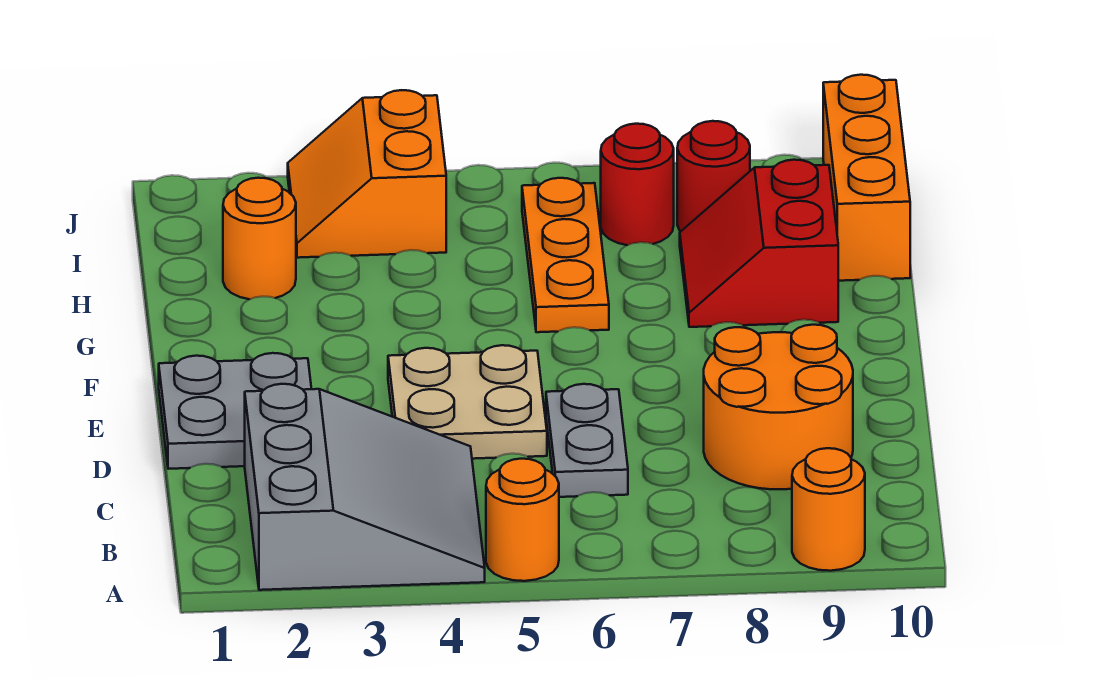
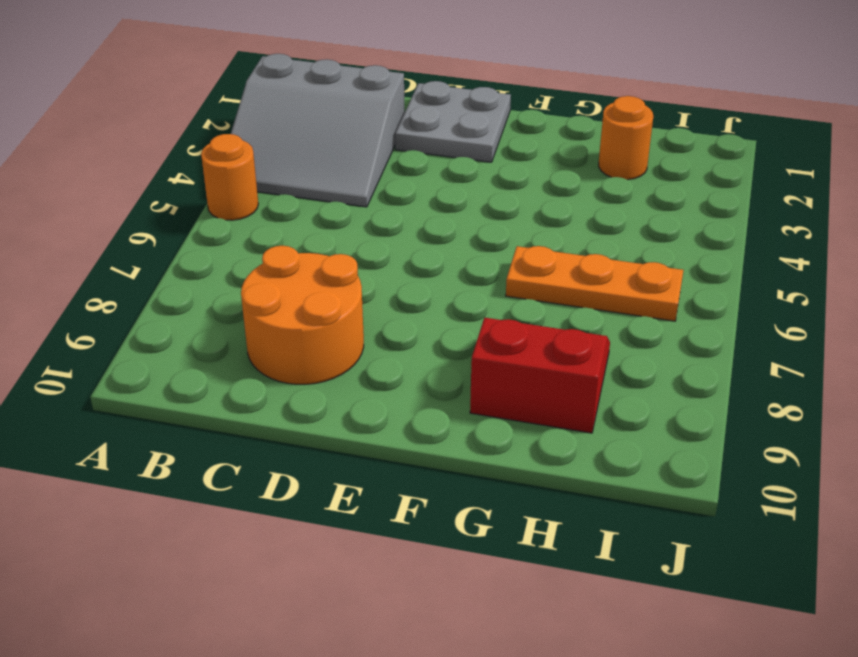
none -> orange 1x1 round brick [792,448,865,571]
none -> grey 1x2 plate [546,384,628,497]
none -> tan 2x2 plate [388,345,547,459]

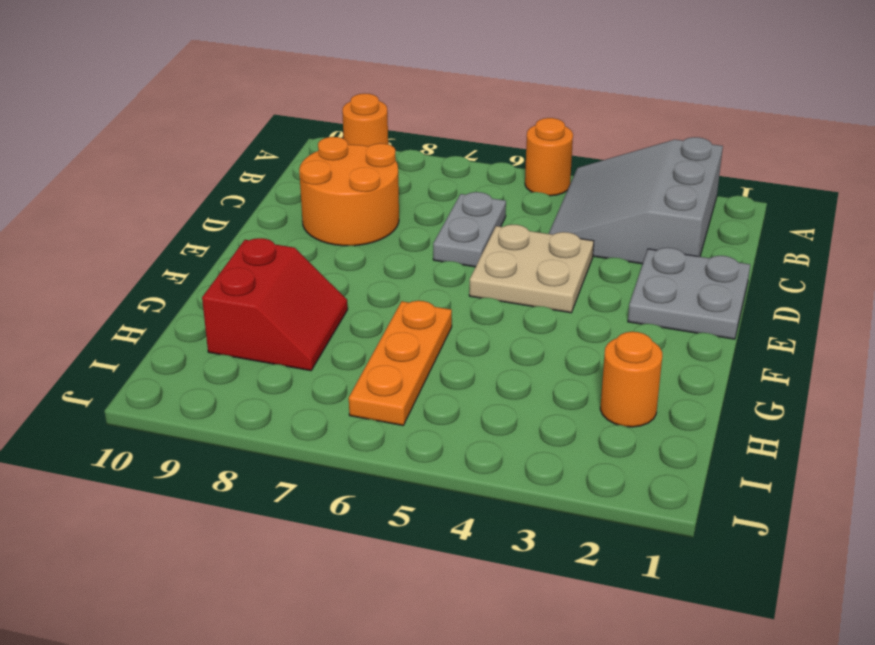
none -> orange 1x3 brick [823,75,910,281]
none -> orange 2x2 slope [288,90,446,258]
none -> red 1x1 round brick [601,124,674,245]

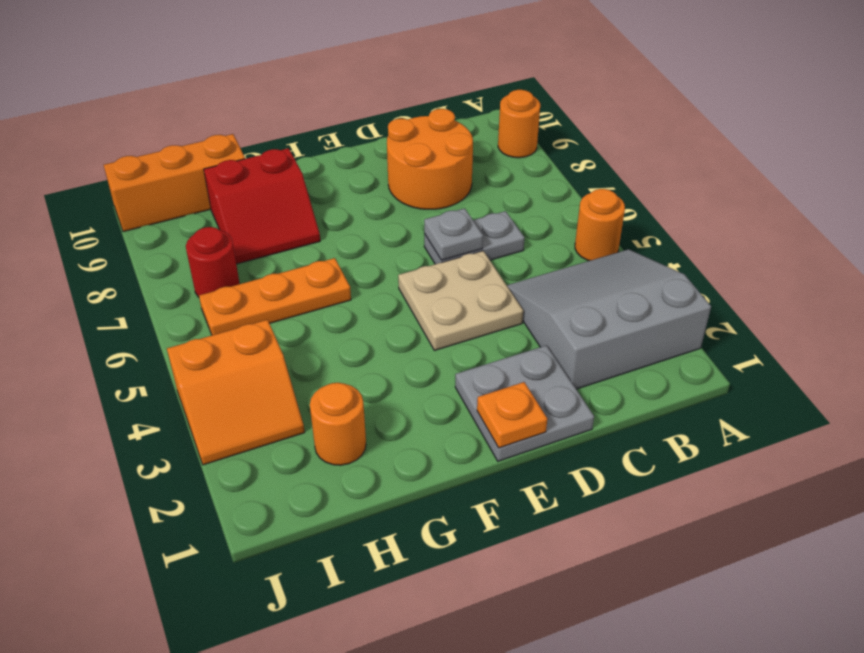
grey 1x1 plate [424,208,483,260] -> none
orange 1x1 plate [477,382,547,448] -> none
none -> red 1x1 round brick [677,121,750,232]

